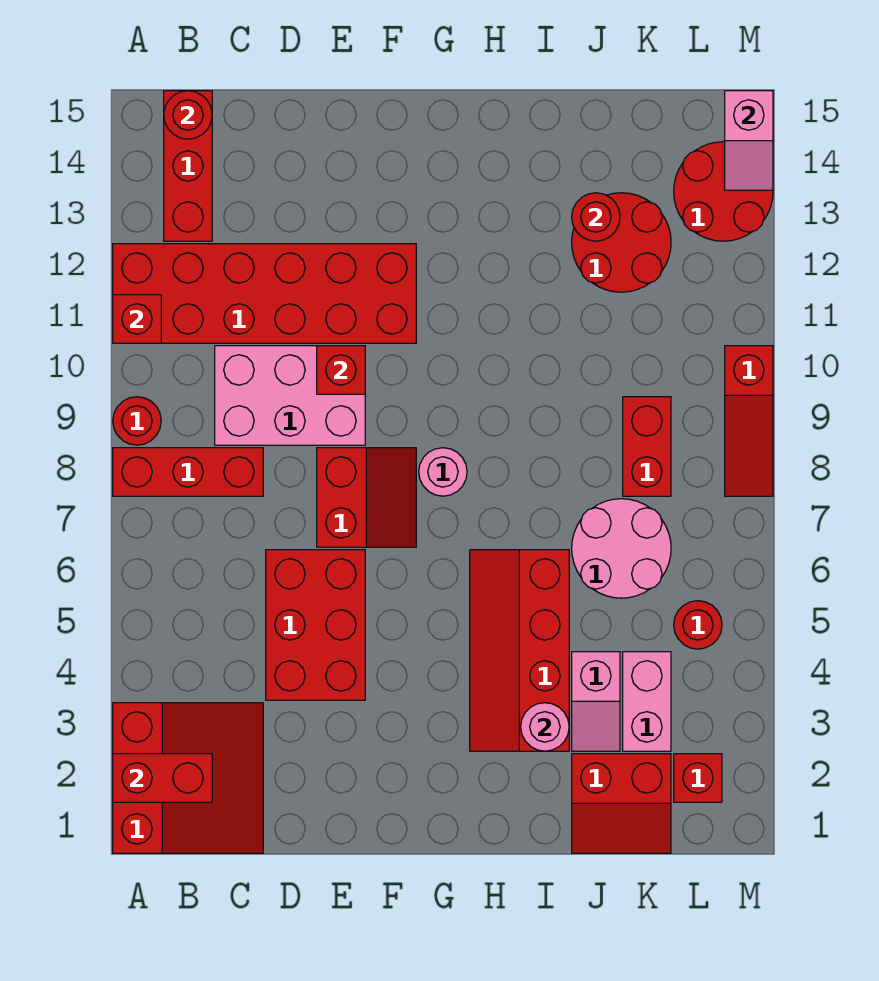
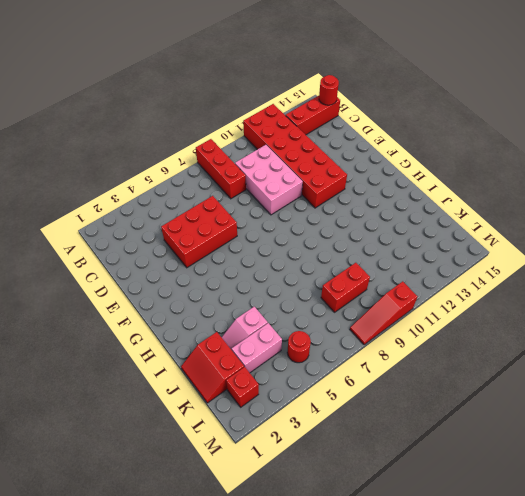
none -> red 3x3 slope [113,703,263,853]
none -> red 1x1 round brick [113,397,161,445]
none -> red 2x2 slope [317,448,416,547]

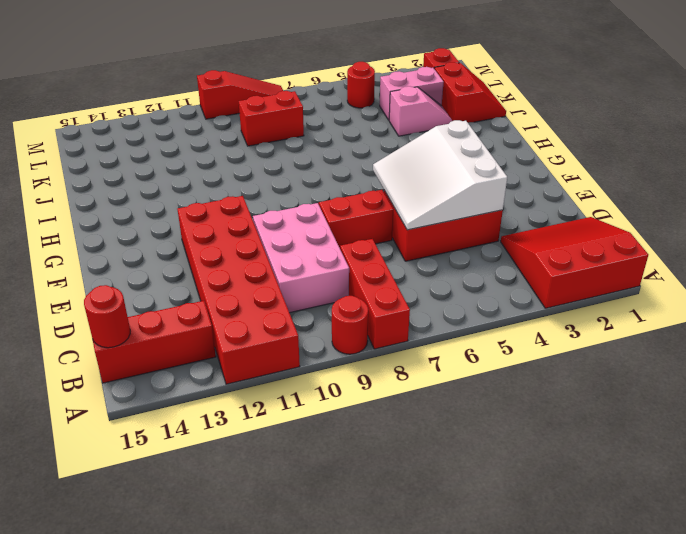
white 3x3 slope [373,120,507,230] -> none
none -> pink 1x1 round brick [419,448,467,496]
none -> red 2x4 slope [470,550,569,751]
none -> pink 2x2 round brick [572,499,671,598]

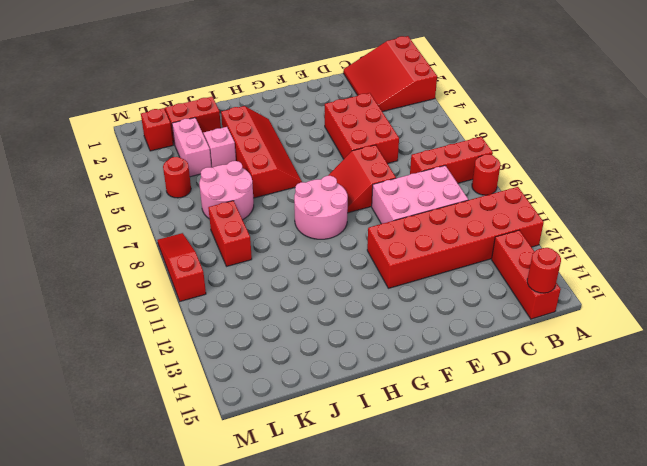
pink 2x2 round brick [294,176,348,239] -> pink 1x1 round brick [419,448,467,496]
none -> red 2x2 round brick [572,193,671,292]
none -> red 2x2 round brick [674,142,773,241]
none -> red 1x2 brick [113,754,212,802]

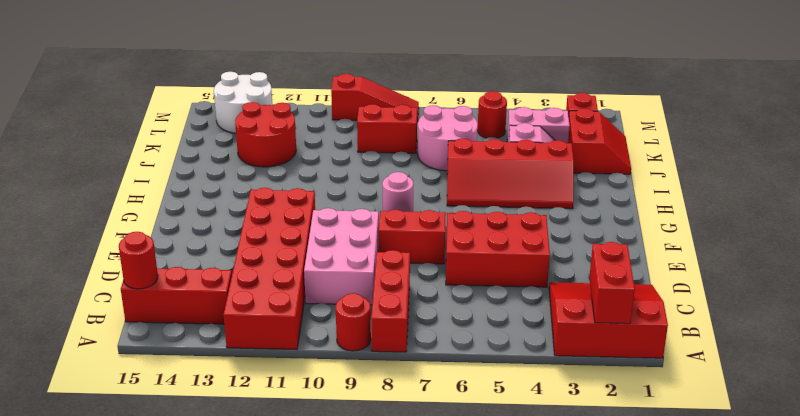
white 2x2 round brick [214,72,272,133] -> red 2x2 round brick [674,142,773,241]
none -> red 1x1 brick [113,295,161,343]
none -> red 1x1 brick [317,346,365,394]
none -> pink 1x1 round brick [521,703,569,751]

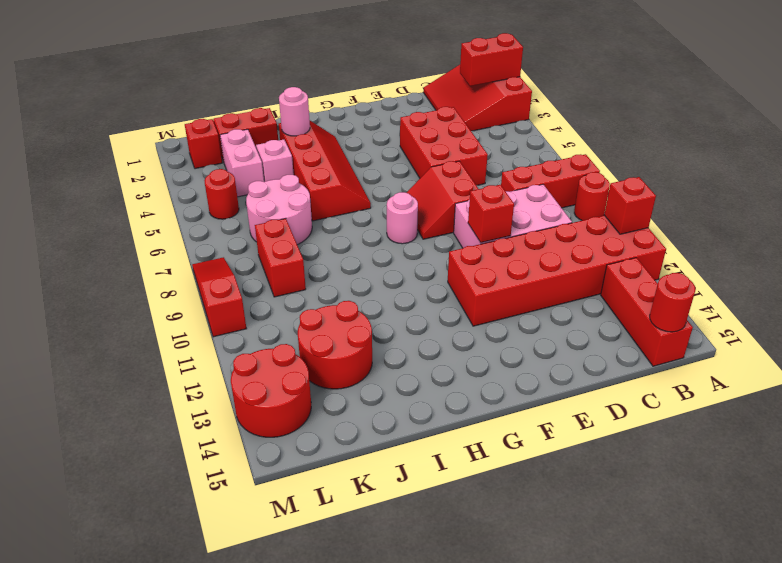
none -> red 1x1 round brick [572,193,620,241]
none -> pink 1x2 slope [725,91,773,190]

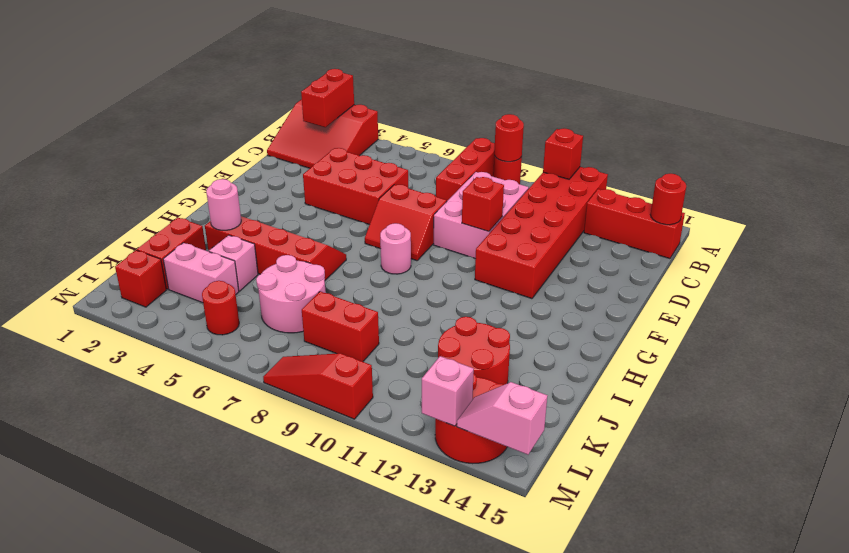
red 1x1 round brick [494,114,524,162] -> red 1x1 round brick moved to [572,193,620,241]
pink 1x1 brick [422,356,474,426] -> none

